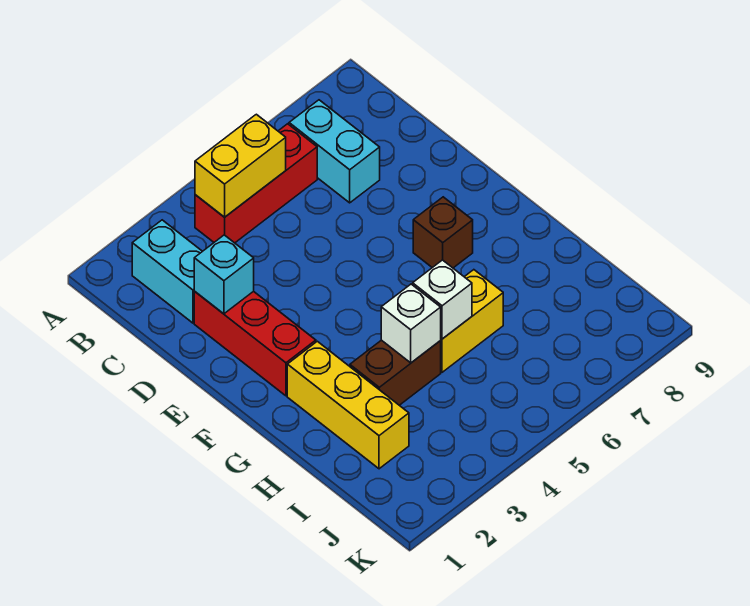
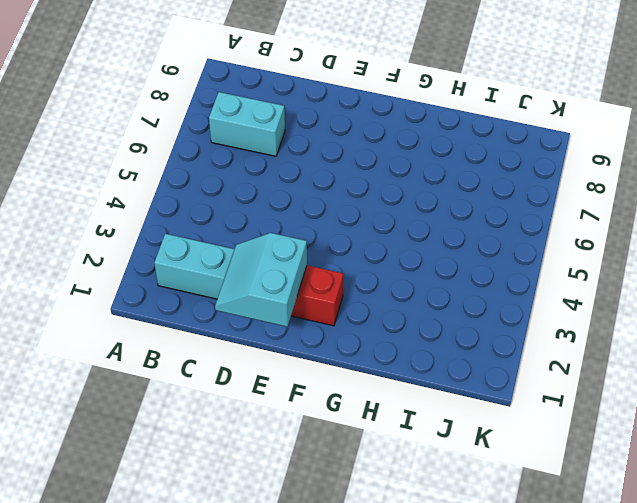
cyan 2x2 slope [215,233,307,327] -> cyan 1x1 brick [194,235,254,314]
none -> red 1x3 brick [195,124,317,243]
none -> brown 1x1 brick [413,197,473,268]
none -> yellow 1x3 brick [287,341,409,469]

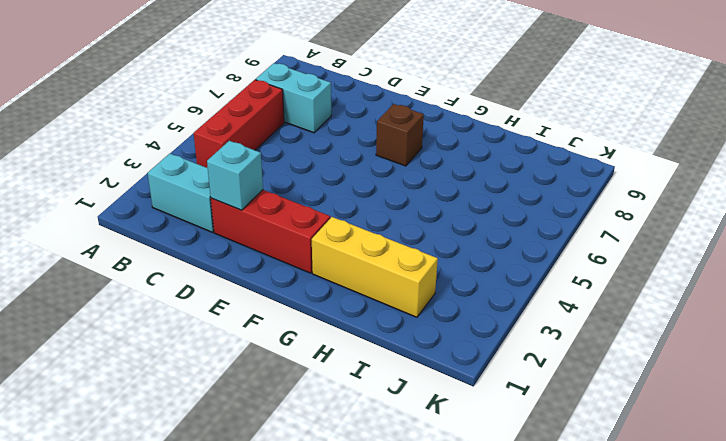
none -> brown 1x2 brick [350,340,441,405]
none -> yellow 1x2 brick [440,270,503,372]
none -> yellow 1x2 brick [195,114,286,217]

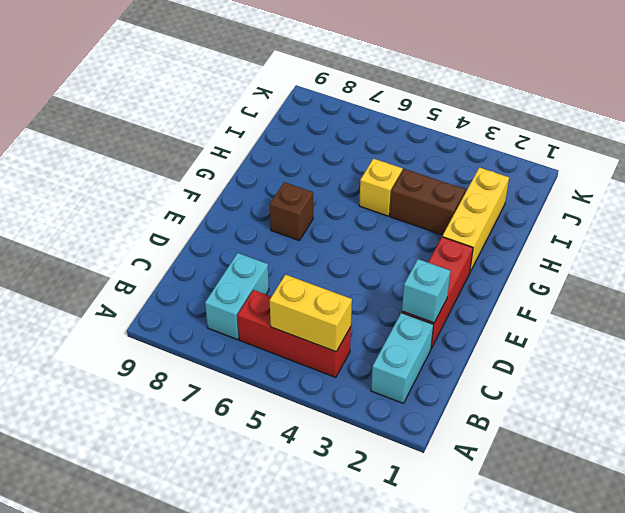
yellow 1x1 brick [359,158,403,216] -> yellow 1x2 brick [440,270,503,372]
none -> white 1x1 brick [381,284,441,363]
none -> white 1x1 brick [413,260,472,339]

